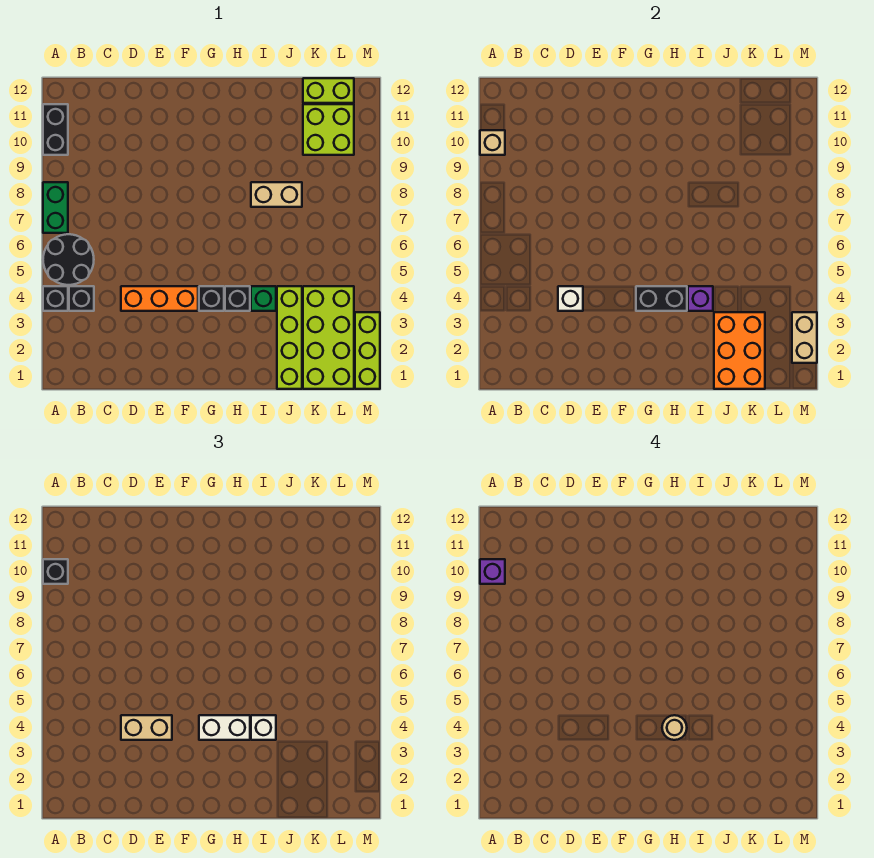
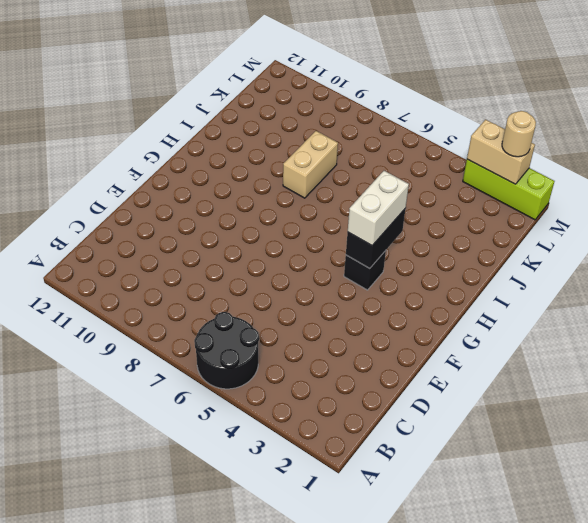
tan 1x1 round brick [502,111,536,157] -> tan 1x1 round brick moved to [662,715,687,740]
none -> black 1x1 brick [43,286,68,311]
none -> green 1x2 brick [43,182,68,233]
none -> black 1x2 brick [43,104,68,155]

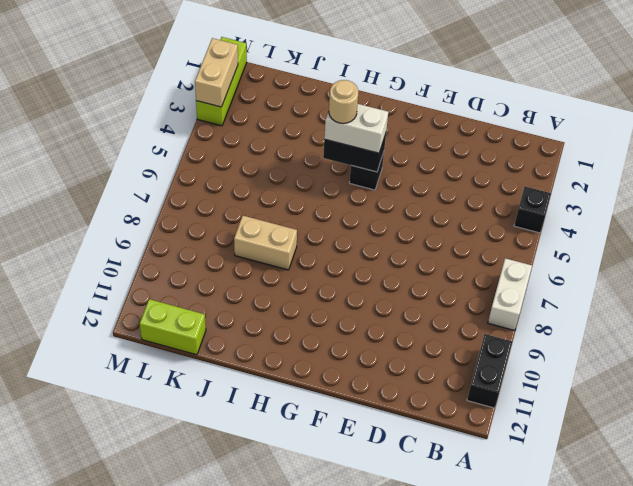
white 1x2 brick [488,258,532,331] -> green 1x2 brick [43,182,68,233]
none -> black 2x2 round brick [43,234,94,285]
none -> black 1x1 brick [69,286,94,311]
none -> orange 1x3 brick [121,286,198,311]

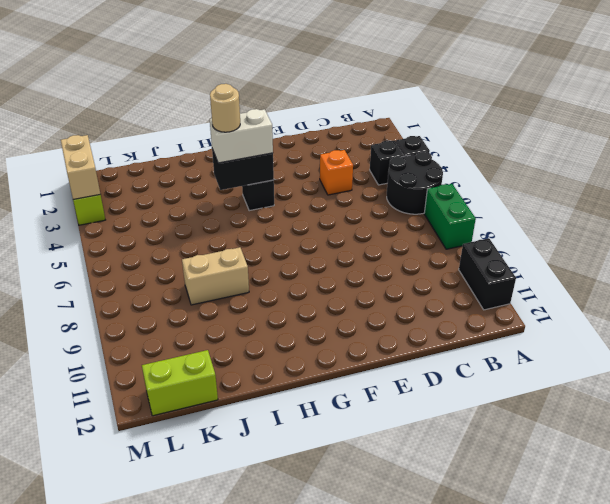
orange 1x1 brick [320,150,353,195] -> orange 1x3 brick [121,286,198,311]
none -> black 1x1 brick [225,286,250,311]
none -> green 1x1 brick [251,286,276,311]
none -> lime 1x4 brick [277,286,302,389]

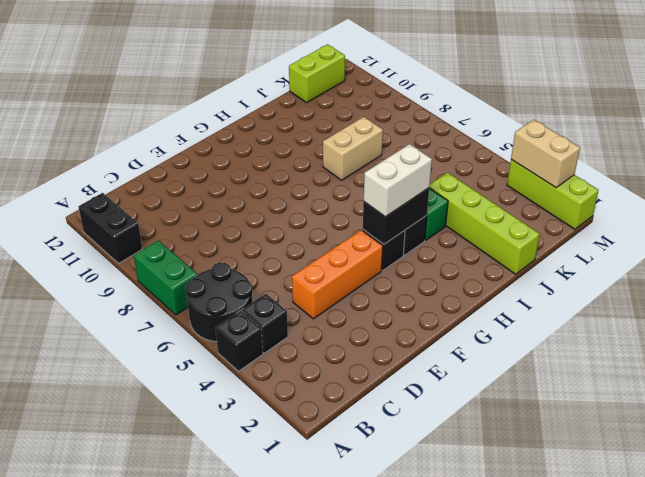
none -> lime 2x4 brick [303,286,354,389]
none -> lime 2x2 brick [303,104,354,155]
none -> tan 1x1 brick [480,130,505,155]

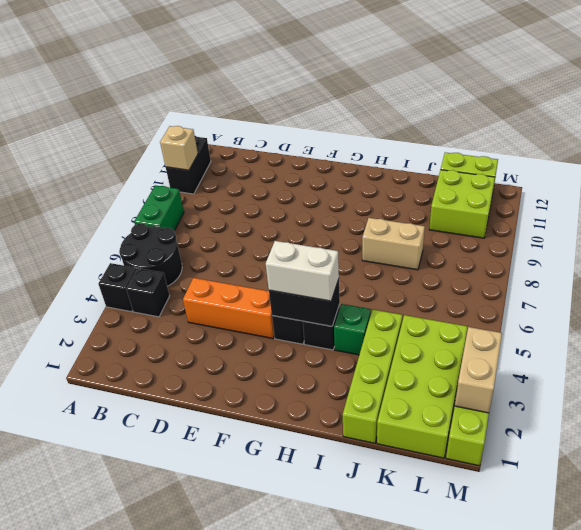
none -> white 1x1 brick [558,286,583,311]
none -> purple 1x1 brick [688,286,713,311]
none -> orange 2x3 brick [714,312,765,389]

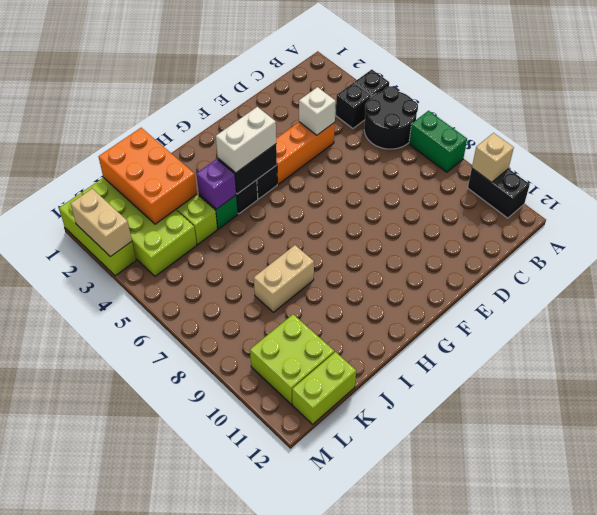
none -> black 1x1 brick [43,559,68,584]
none -> tan 1x2 brick [121,715,172,740]
none -> white 1x1 brick [251,715,276,740]

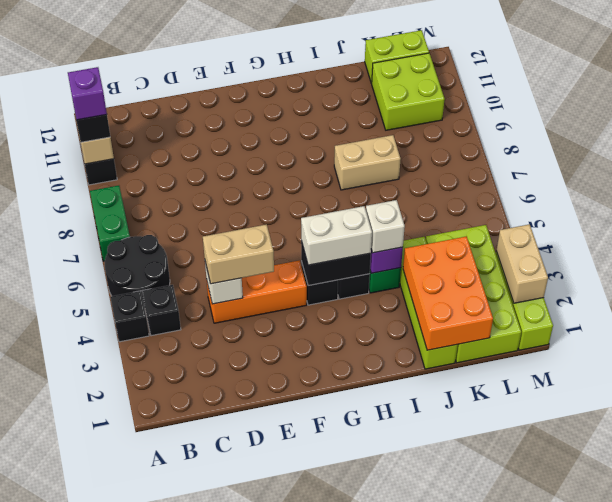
none -> tan 1x1 round brick [662,715,687,740]

